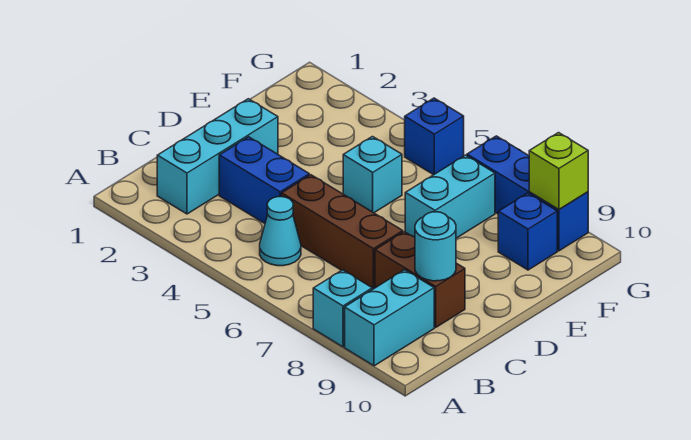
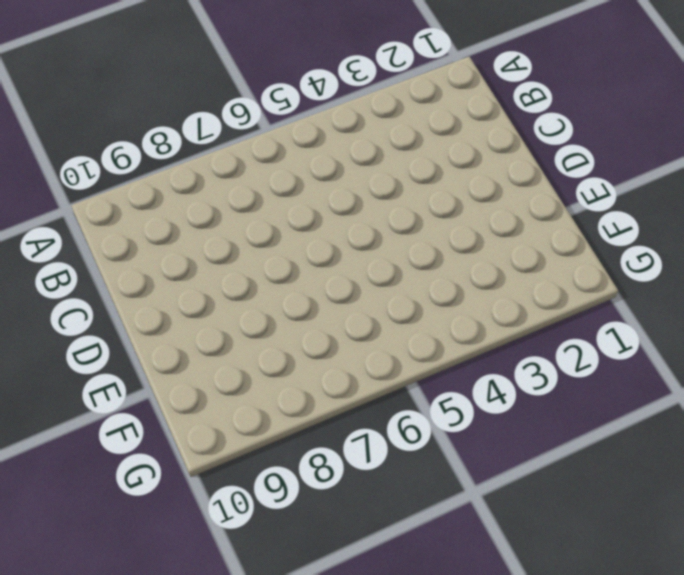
none -> cyan 1x1 brick [313,270,372,347]
none -> cyan 1x2 brick [345,270,434,366]
none -> cyan 1x3 brick [157,99,278,214]

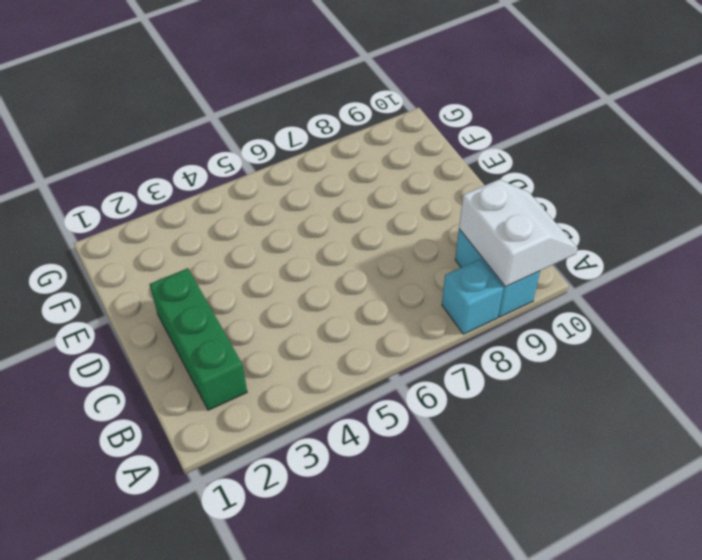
white 2x2 slope [459,179,578,287] -> none
green 1x3 brick [149,268,247,410] -> cyan 1x3 brick [157,99,278,214]
none -> cyan 1x1 cone [260,197,301,266]
none -> blue 1x2 brick [219,137,309,223]
none -> brown 1x3 brick [282,175,403,289]

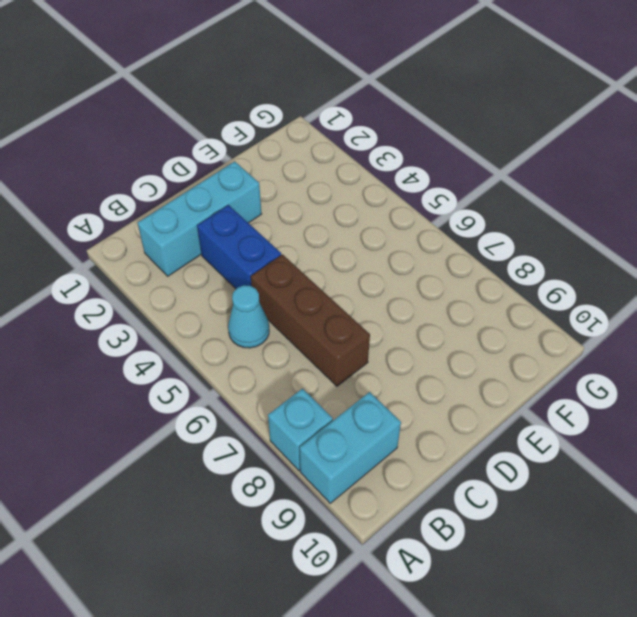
none -> brown 1x2 brick [375,232,465,327]
none -> cyan 1x1 brick [343,137,402,213]
none -> cyan 1x2 brick [405,155,495,238]

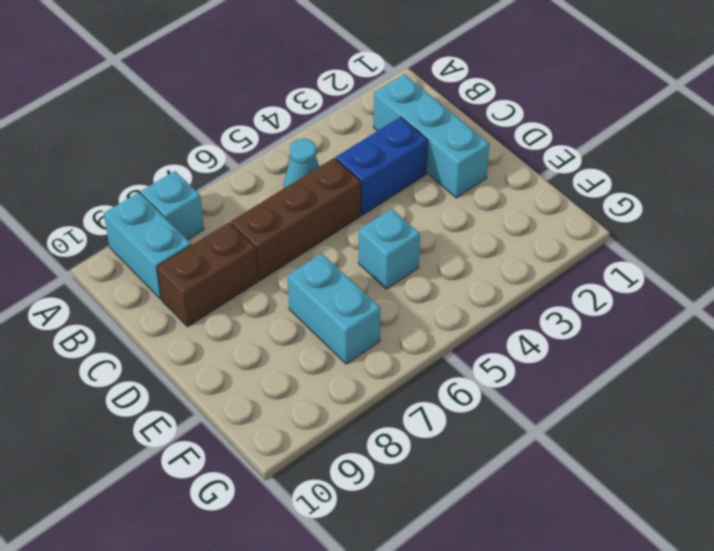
none -> blue 1x1 brick [498,193,557,270]
none -> blue 1x1 brick [405,98,464,175]
none -> blue 1x3 brick [467,136,588,251]

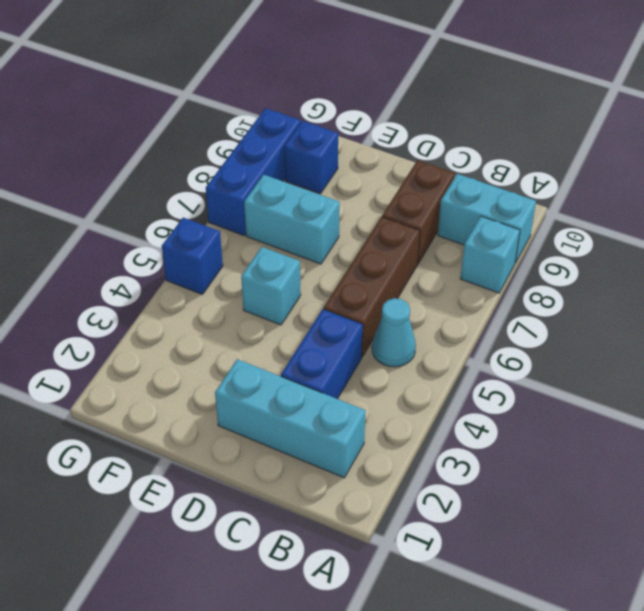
none -> cyan 1x1 round brick [415,212,456,281]
none -> lime 1x1 brick [529,133,588,209]

